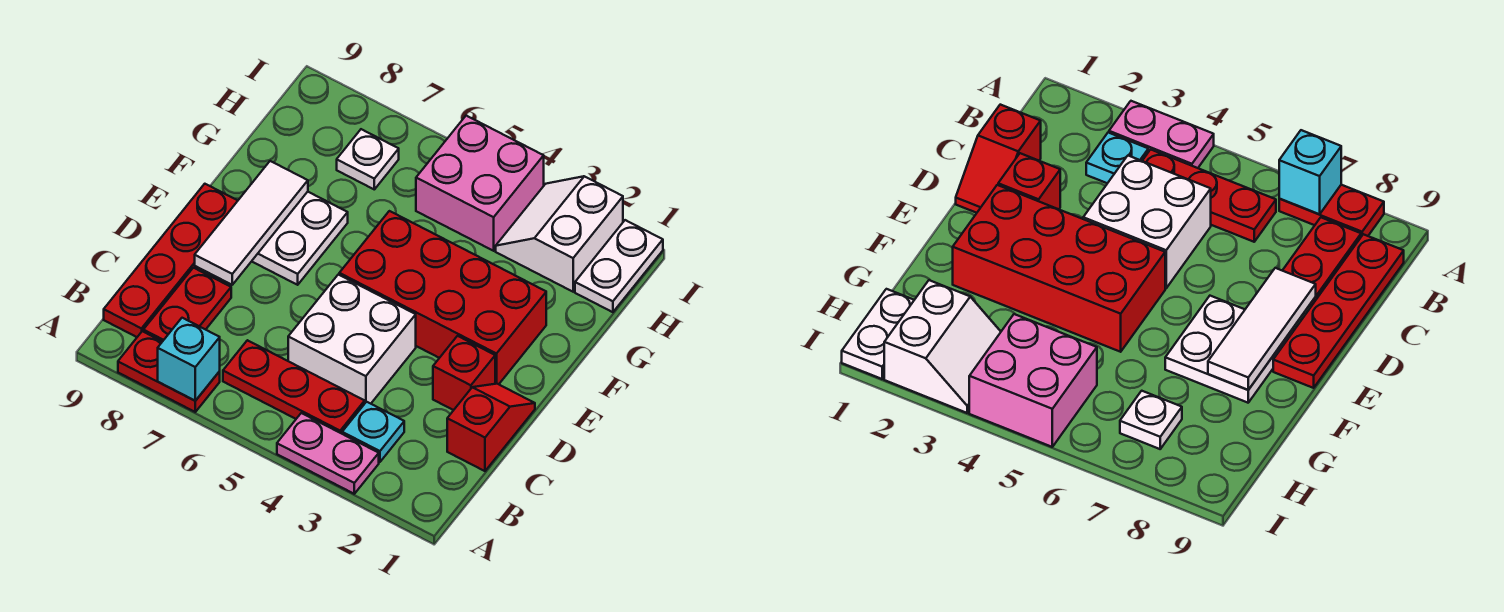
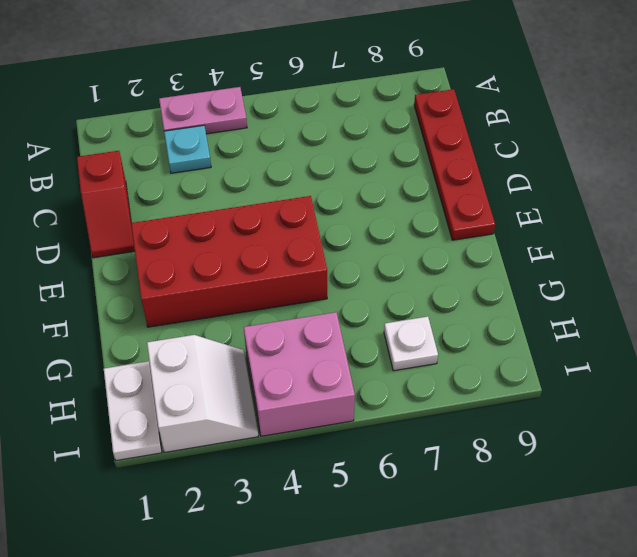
none -> red 1x2 plate [118,331,220,412]
none -> red 1x3 plate [223,340,365,434]
none -> red 1x2 plate [143,268,231,342]

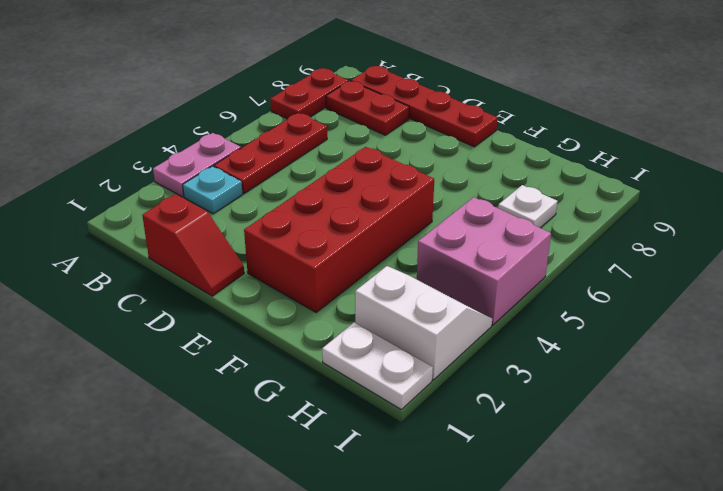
none -> white 2x2 brick [288,275,416,404]
none -> red 1x1 brick [433,336,495,410]
none -> white 2x2 plate [252,192,348,285]

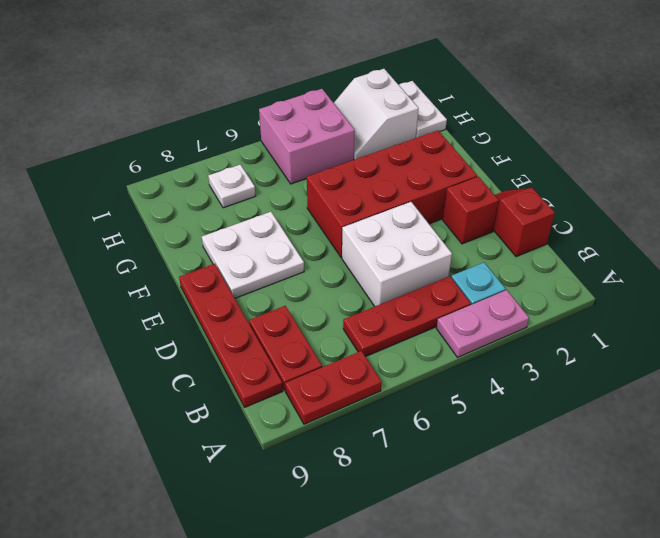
none -> cyan 1x1 brick [158,318,220,401]
none -> white 1x3 tile [195,161,308,285]

